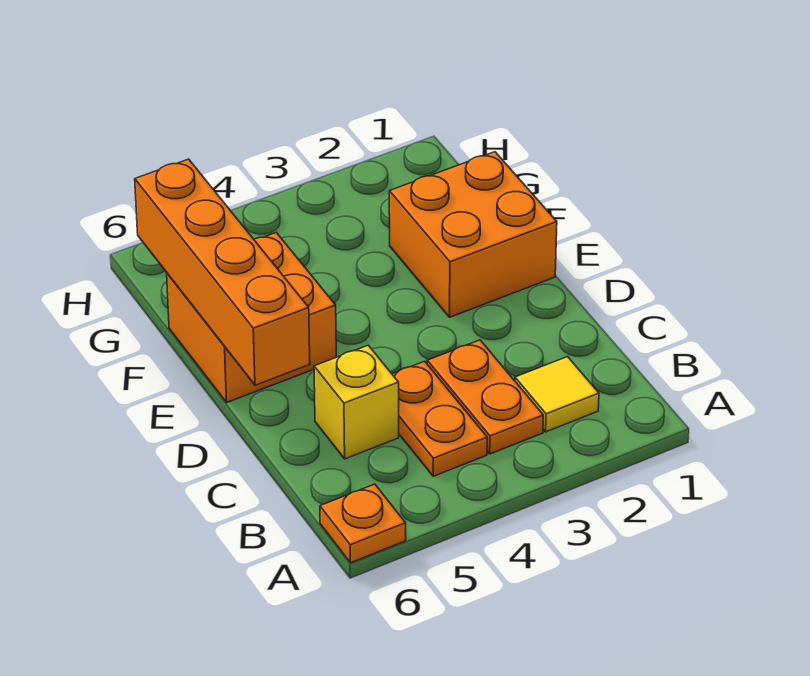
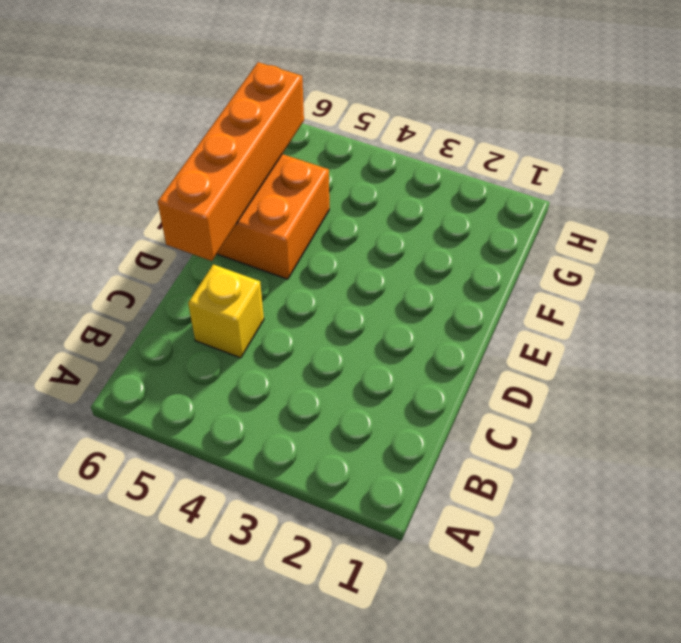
none -> orange 1x1 plate [320,484,406,563]
none -> yellow 1x1 tile [515,357,599,432]

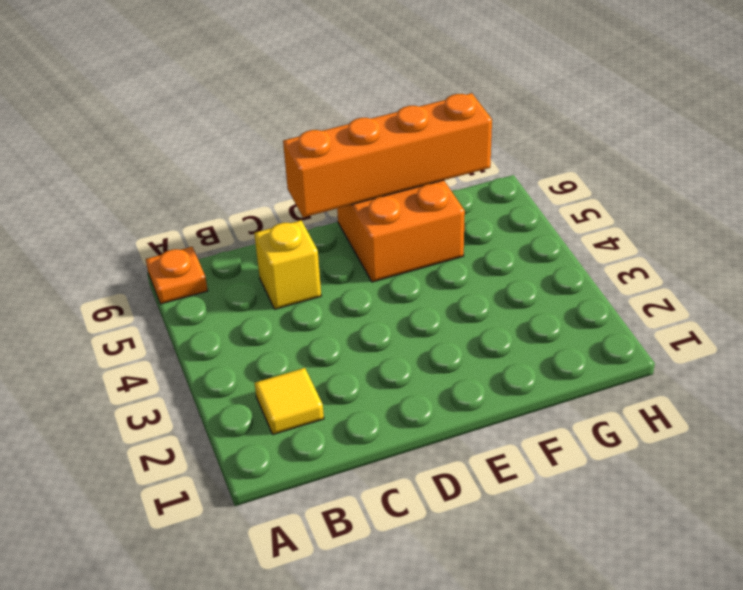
none -> orange 1x2 plate [427,340,543,454]
none -> orange 1x2 plate [392,361,487,476]

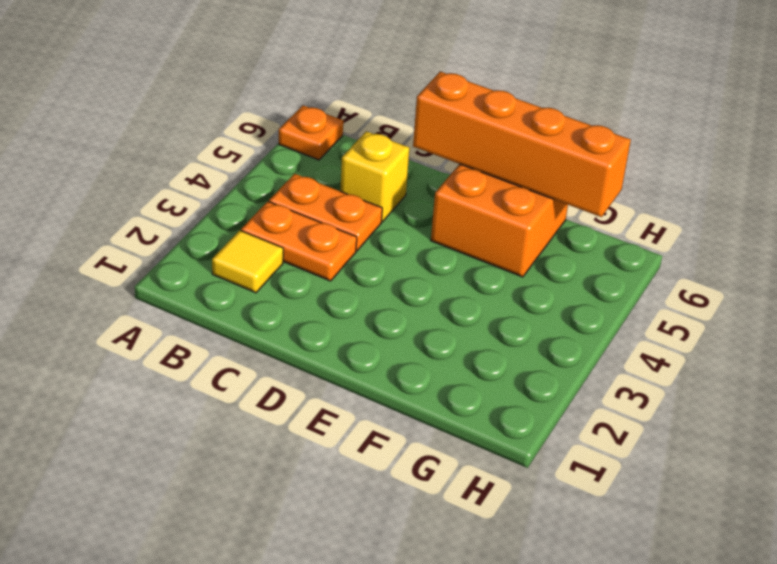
none -> orange 2x2 brick [389,152,557,317]

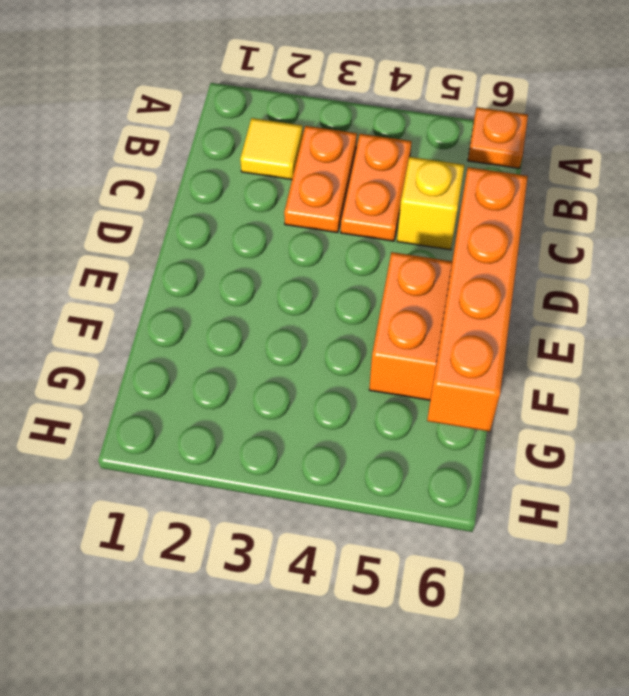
none -> orange 2x2 brick [389,152,557,317]

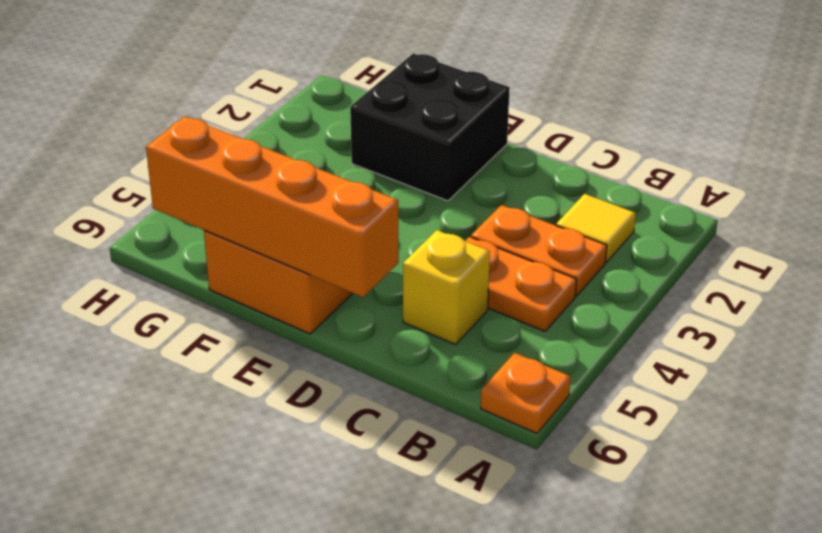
black 2x2 brick [350,53,510,201] -> orange 2x2 brick [389,152,557,317]

